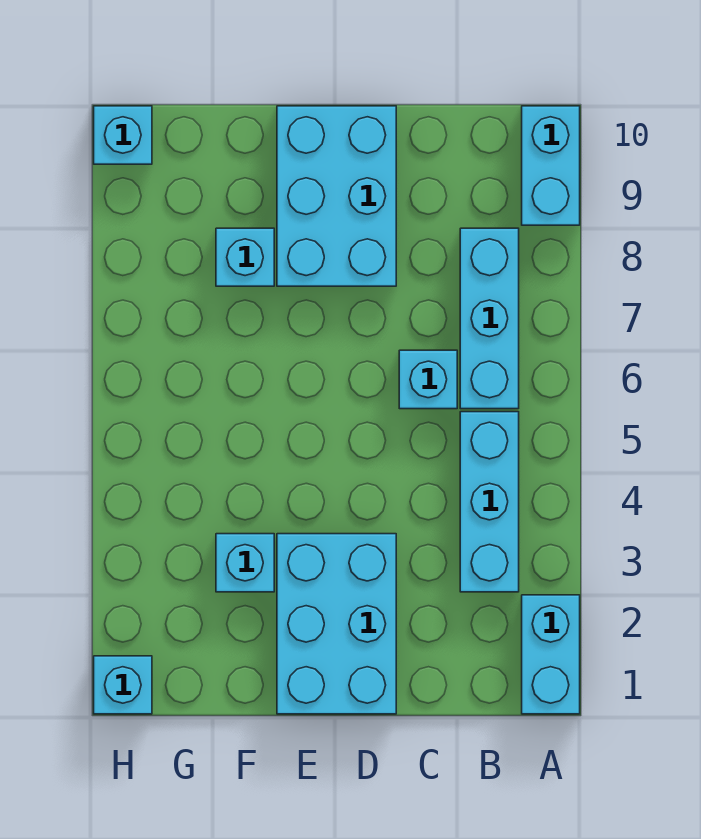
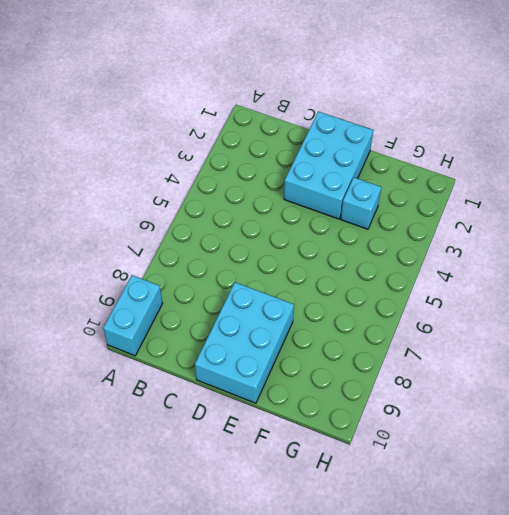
none -> cyan 1x2 brick [522,595,580,714]
none -> cyan 1x3 brick [460,412,519,592]

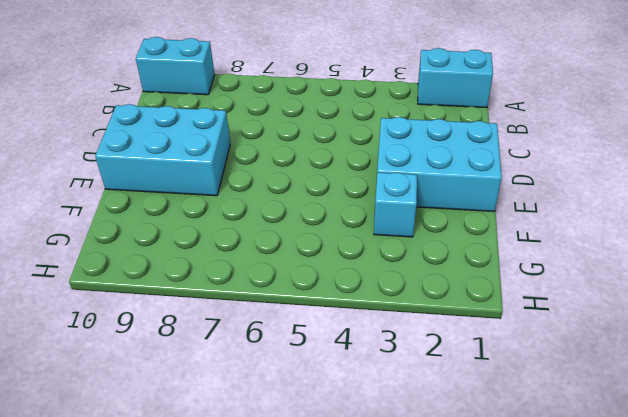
none -> cyan 1x3 brick [460,412,519,592]
none -> cyan 1x3 brick [460,228,519,409]

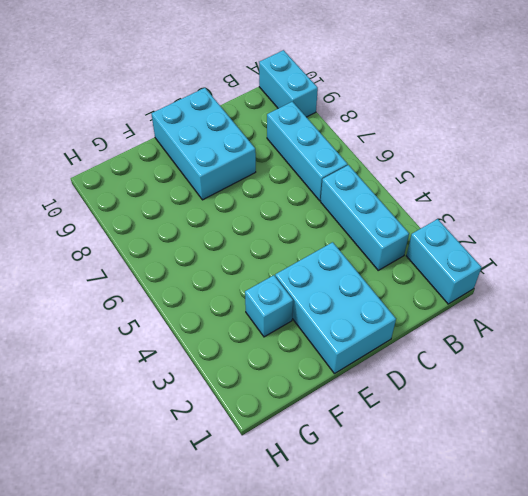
none -> cyan 1x1 brick [399,350,457,409]
none -> cyan 1x1 brick [216,228,274,286]

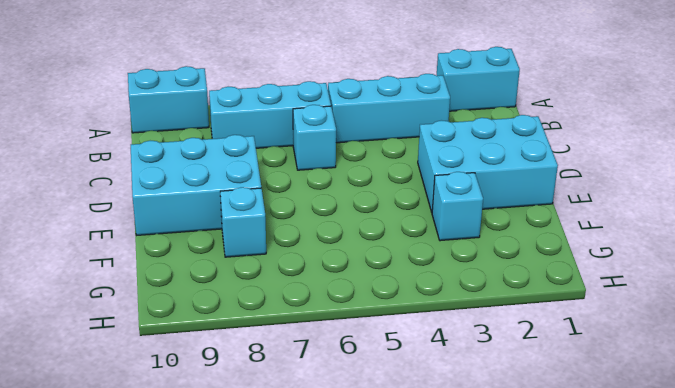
none -> cyan 1x1 brick [94,656,152,714]
none -> cyan 1x1 brick [94,106,152,164]

